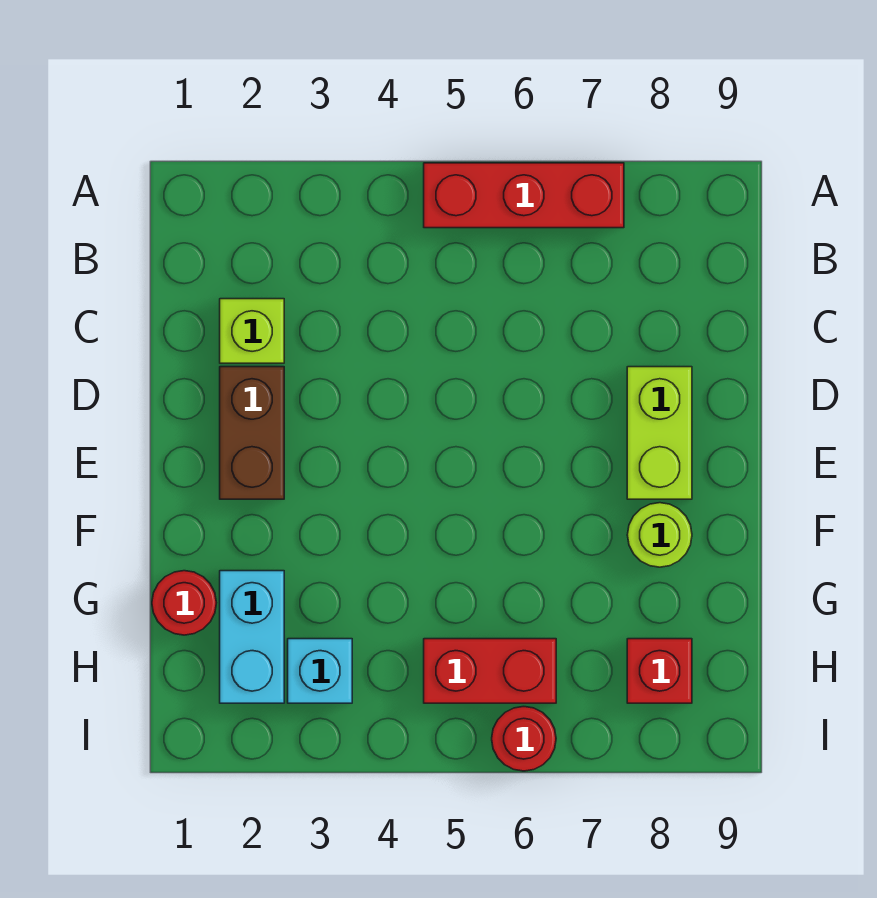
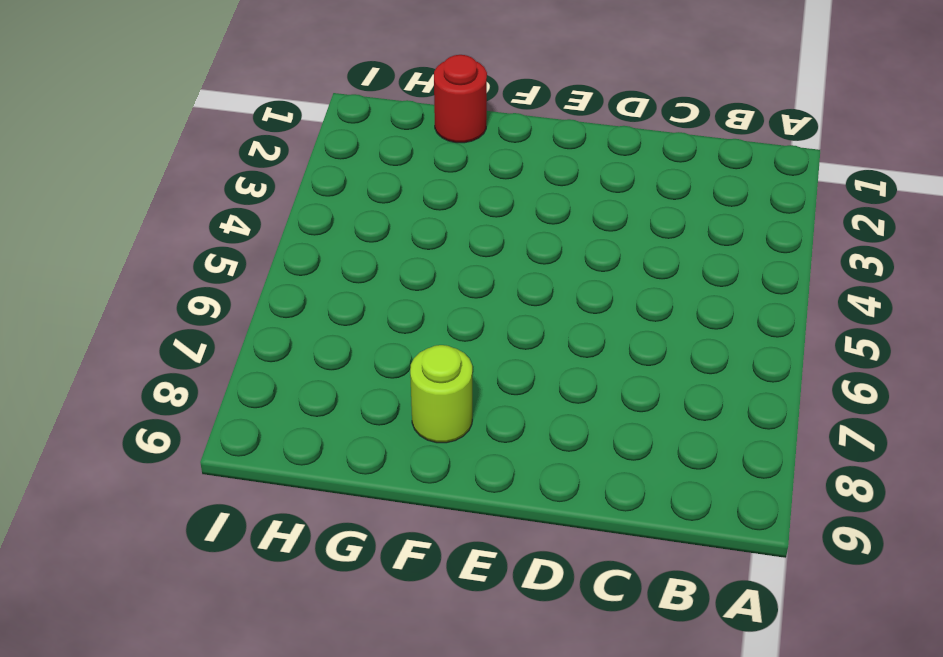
none -> red 1x3 brick [424,163,624,228]
none -> lime 1x1 brick [220,299,284,363]

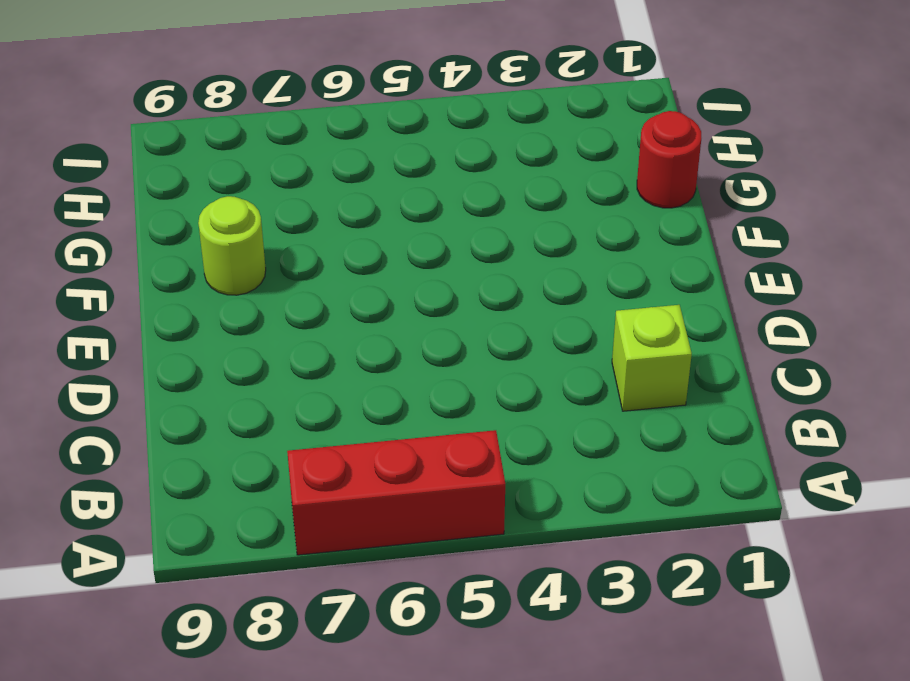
none -> brown 1x2 brick [220,367,284,499]
none -> lime 1x2 brick [627,367,692,499]

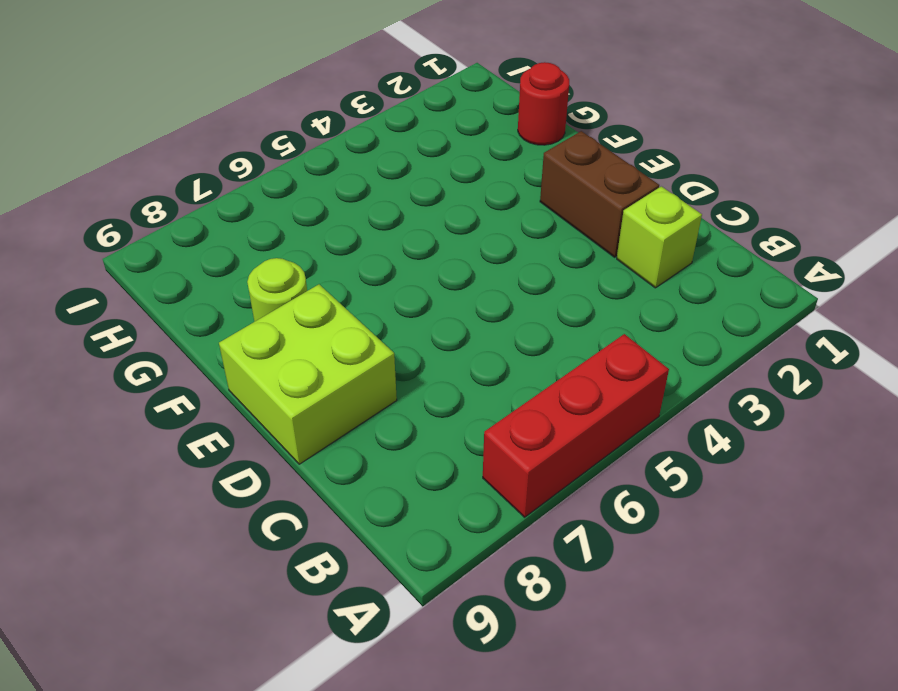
lime 2x2 brick [219,284,397,464] -> lime 1x2 brick [627,367,692,499]
none -> cyan 1x2 brick [220,571,284,703]
none -> cyan 1x1 brick [288,639,352,703]

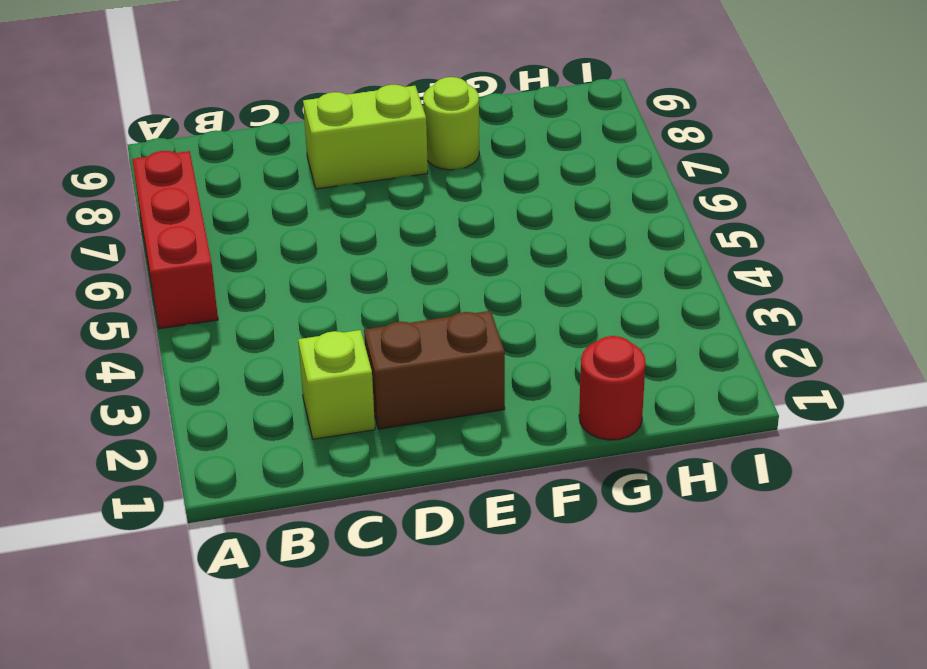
none -> cyan 1x2 brick [220,571,284,703]
none -> cyan 1x1 brick [288,639,352,703]

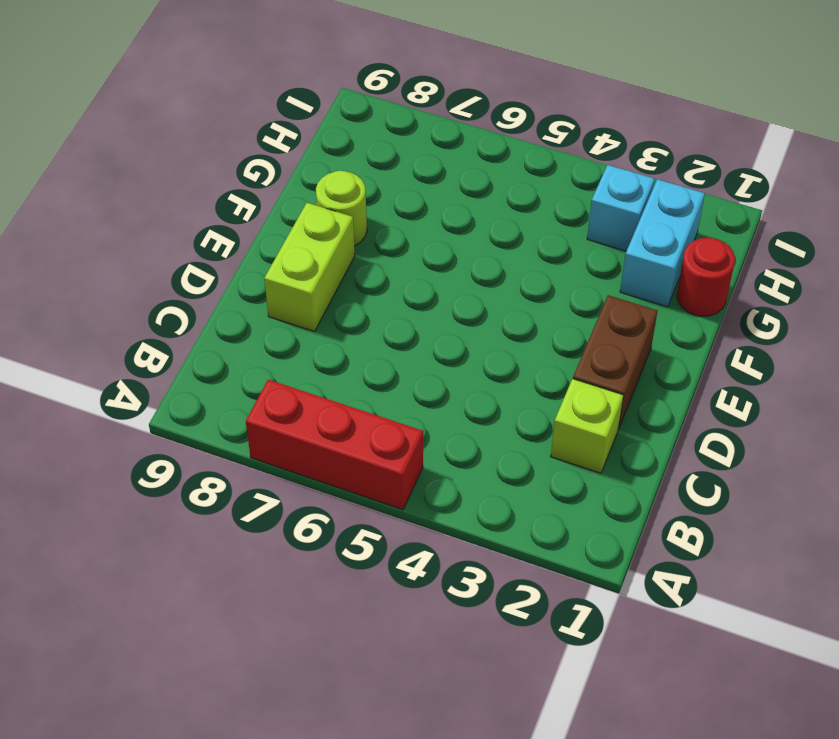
none -> red 1x2 brick [424,639,556,703]
none -> red 1x1 brick [627,639,692,703]

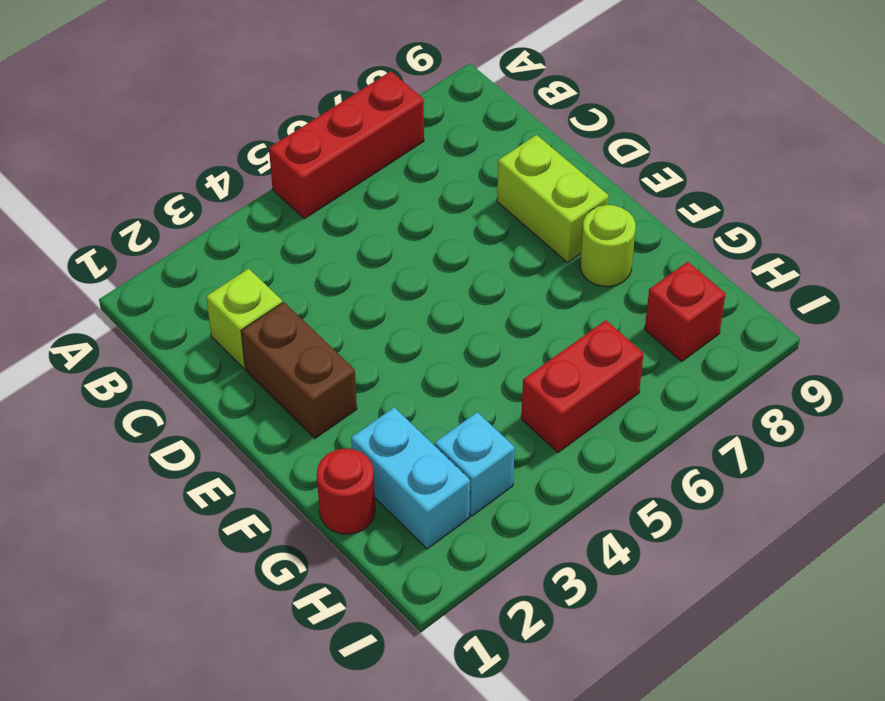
none -> red 1x1 round brick [492,707,556,771]

